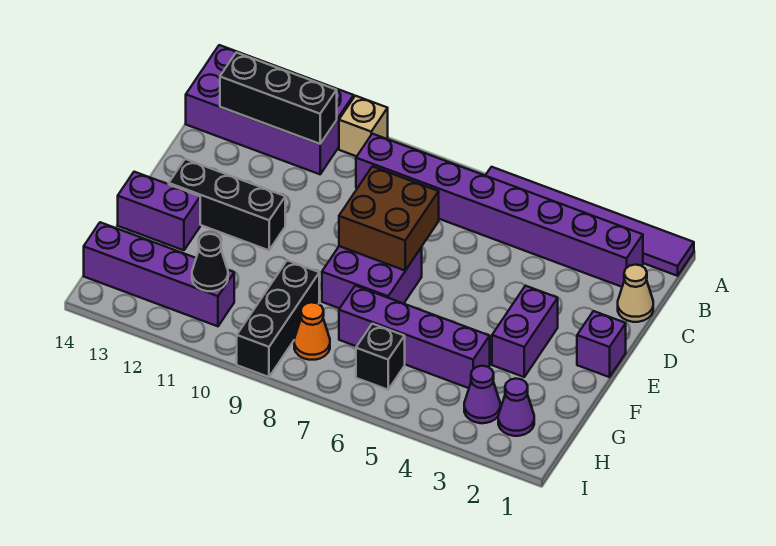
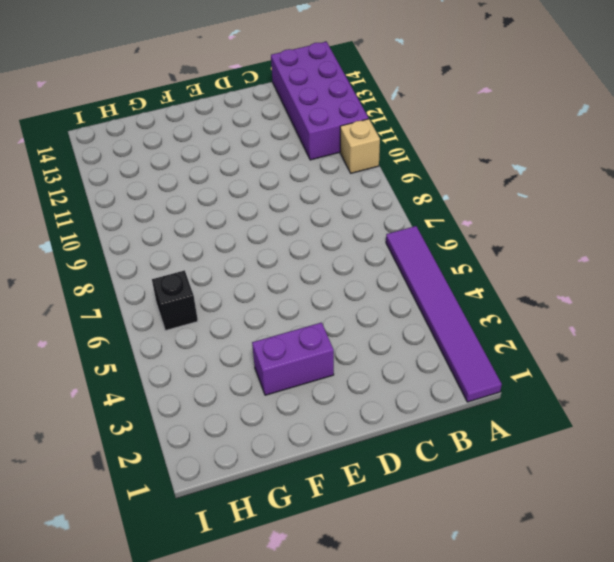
none -> purple 1x8 brick [356,134,643,287]
none -> tan 1x1 cone [618,265,653,322]
none -> purple 1x1 brick [577,311,626,377]

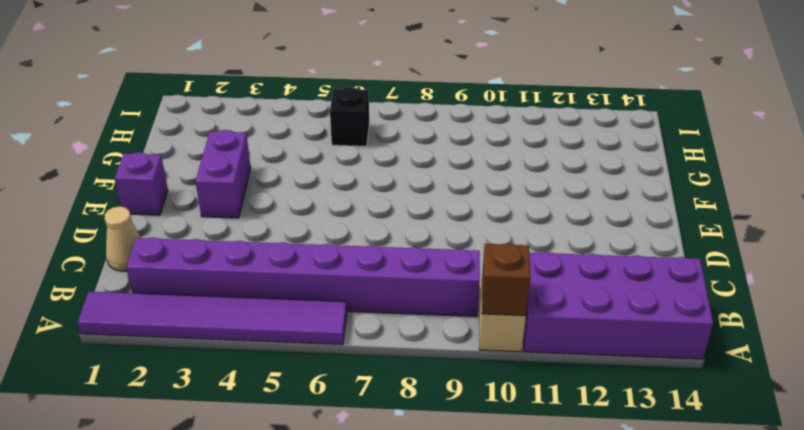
brown 1x1 brick [482,243,530,316] -> none
none -> purple 2x2 brick [322,246,422,308]
none -> black 1x3 brick [169,159,285,250]
none -> purple 1x2 brick [118,172,200,250]

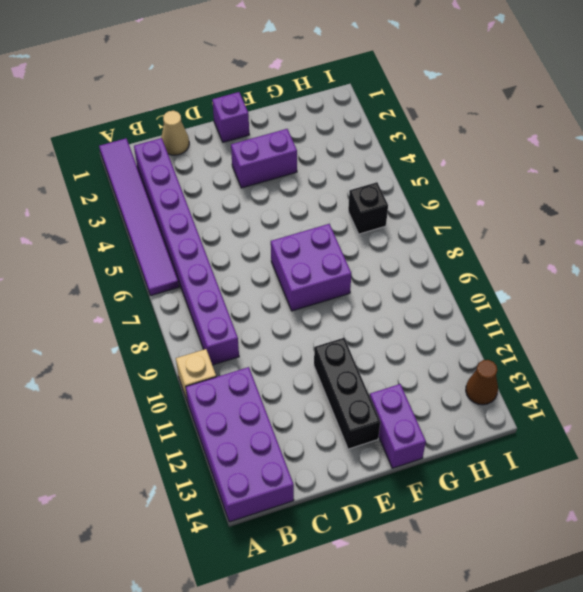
brown 1x1 cone [466,360,498,405] -> none
none -> purple 1x4 brick [339,286,490,388]
none -> black 1x3 brick [237,260,319,377]
none -> purple 1x1 cone [498,378,534,436]

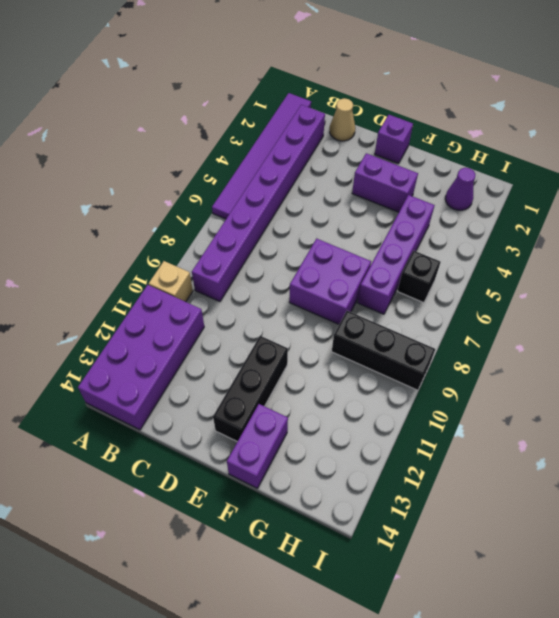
none -> purple 1x1 cone [464,366,500,423]
none -> orange 1x1 cone [294,302,330,360]
none -> purple 1x4 brick [84,222,234,326]

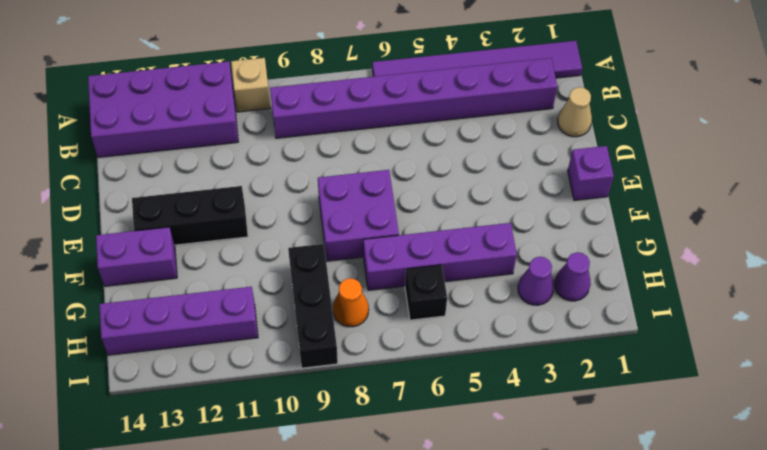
none -> purple 1x2 brick [492,286,558,377]
none -> black 1x3 brick [220,53,337,144]
none -> brown 2x2 brick [339,167,439,270]

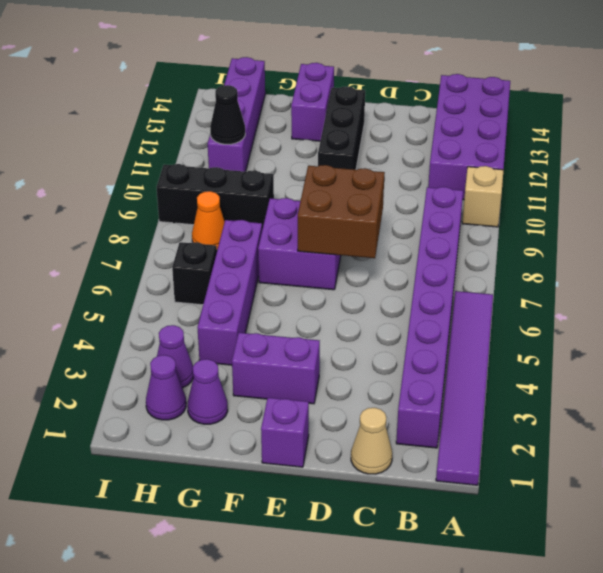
purple 1x1 cone [187,359,228,424] -> none
none -> black 1x3 brick [220,53,337,144]

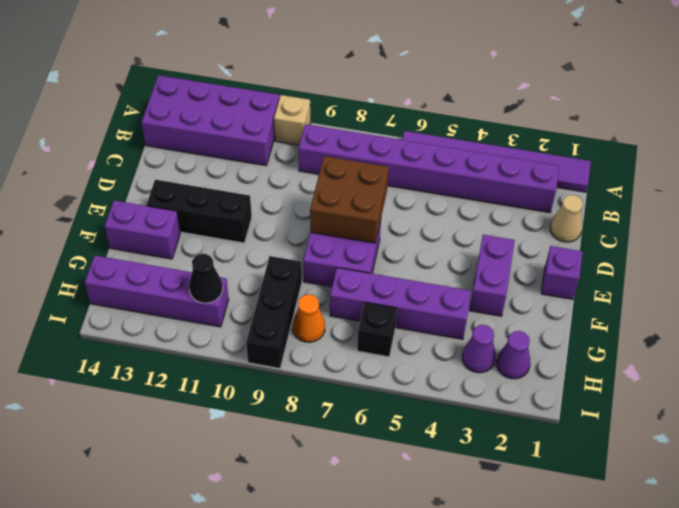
none -> black 1x3 brick [220,53,337,144]

